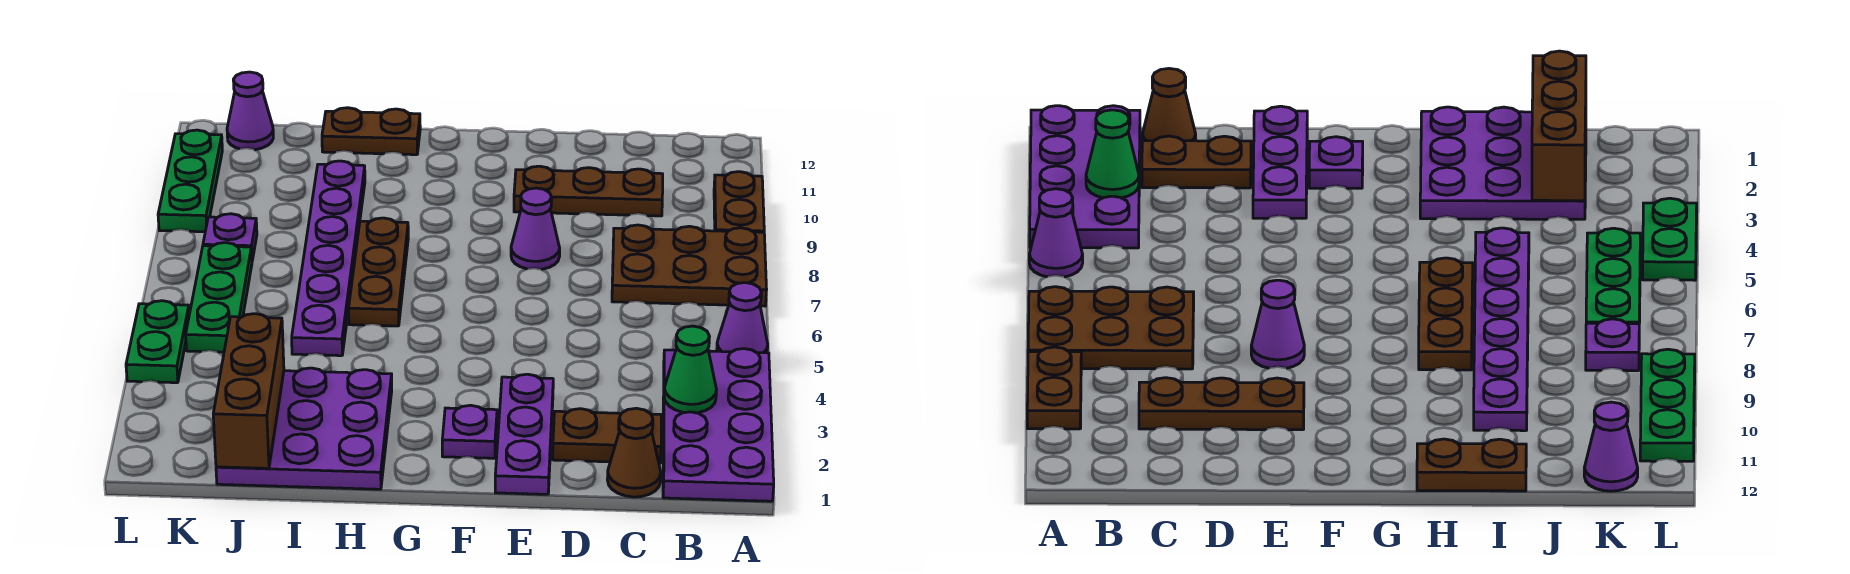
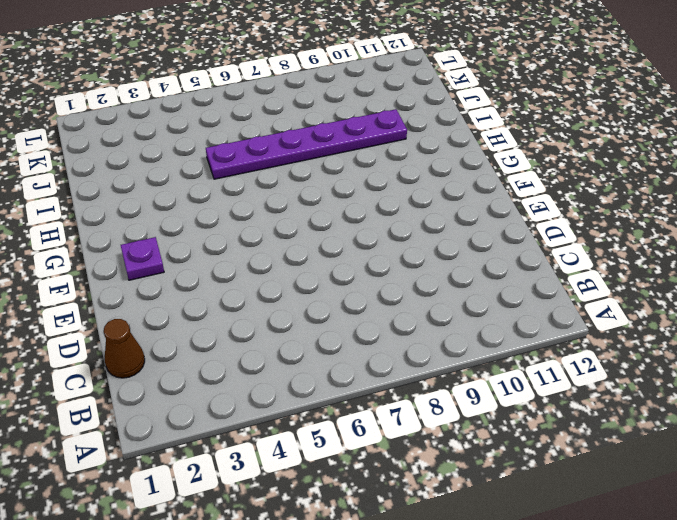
none -> purple 2x4 plate [663,349,774,501]
none -> purple 1x1 cone [717,283,768,353]
none -> brown 2x3 plate [612,225,767,306]

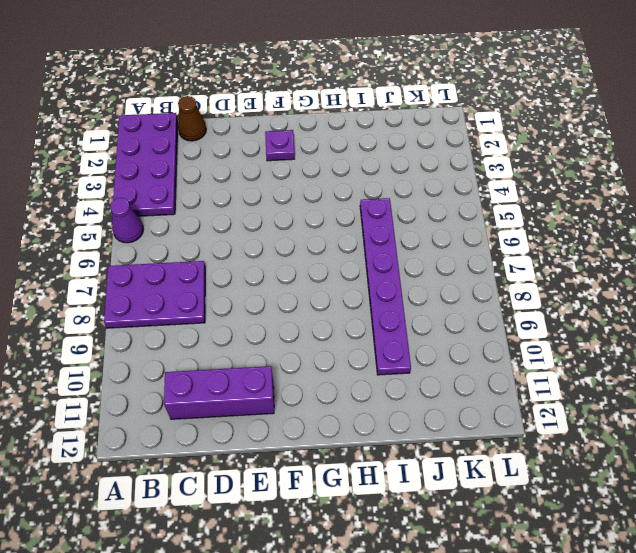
purple 2x3 plate [104,261,205,328] -> brown 2x3 plate [612,225,767,306]
purple 1x3 brick [164,366,274,419] -> none
none -> brown 1x2 plate [714,172,764,232]
none -> brown 1x2 plate [553,409,661,463]
none -> brown 1x3 plate [514,166,663,216]

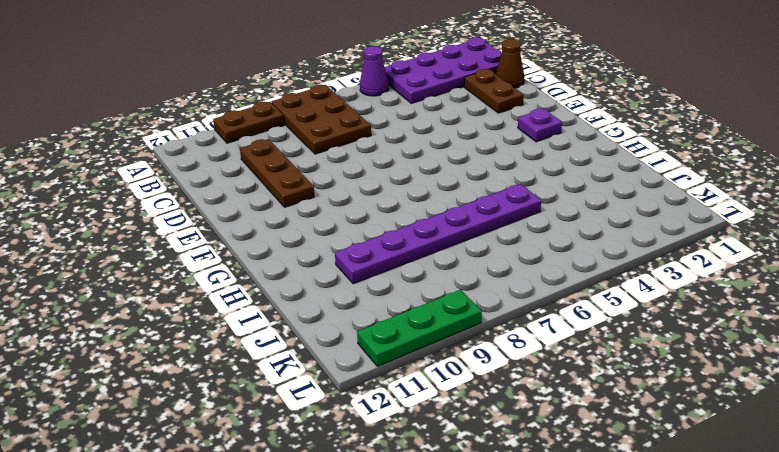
none -> purple 1x3 plate [495,374,553,494]
none -> purple 1x1 cone [511,188,560,269]
none -> purple 3x3 plate [216,368,392,489]

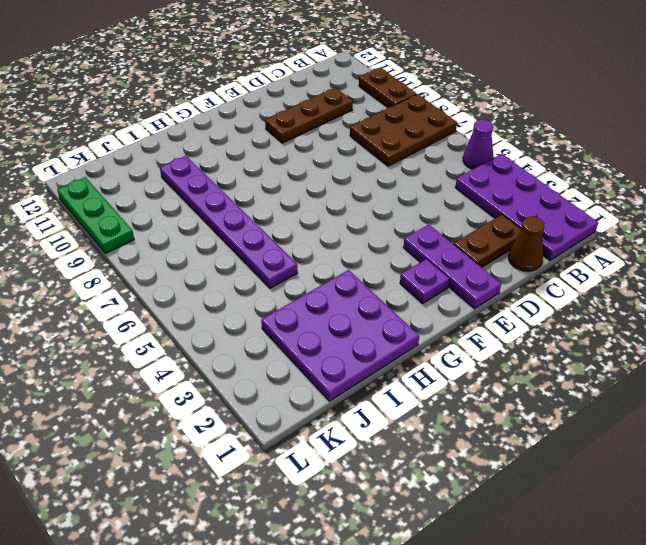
none -> purple 1x1 cone [511,188,560,269]
none -> brown 1x3 plate [349,218,408,326]
none -> brown 1x2 plate [322,108,420,155]

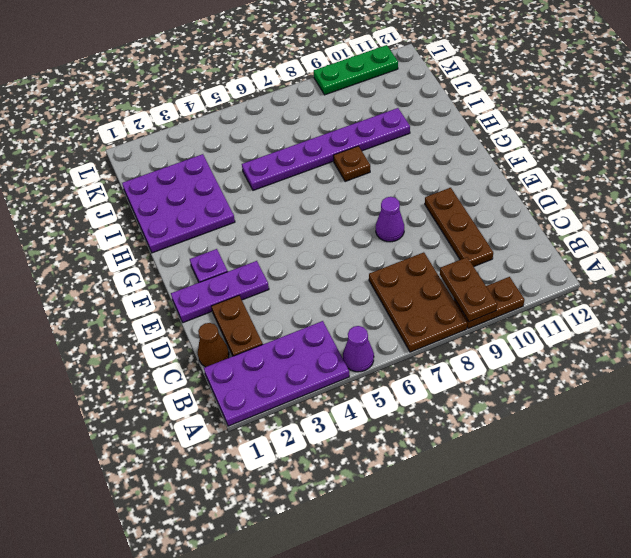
brown 1x2 plate [440,257,497,322] -> brown 1x2 plate moved to [322,108,420,155]
brown 1x1 plate [333,146,370,182] -> brown 1x3 plate [349,218,408,326]
none -> green 1x3 plate [186,243,252,352]
none -> purple 1x1 plate [203,214,257,260]
none -> purple 1x1 cone [227,72,273,150]

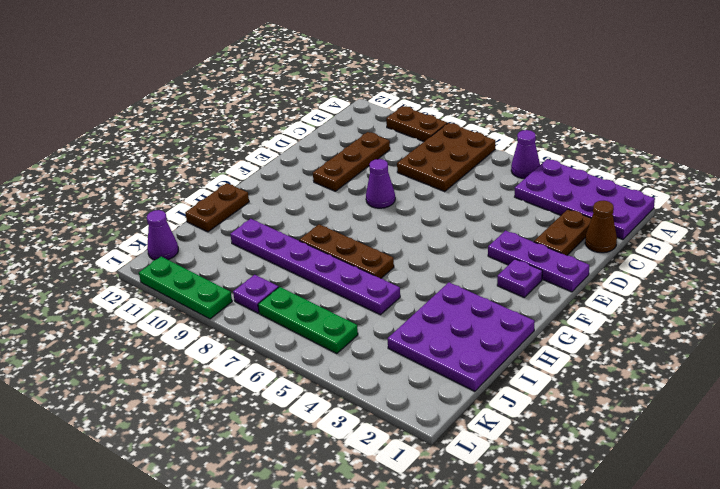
none -> green 1x2 plate [126,301,189,383]
none -> green 1x1 cone [664,326,717,413]
none -> brown 1x3 brick [213,314,284,468]

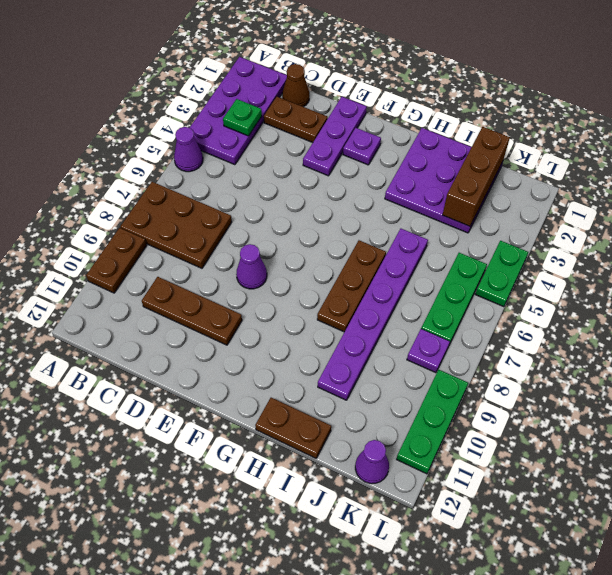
green 1x1 plate [223,99,262,136] -> green 1x1 cone [664,326,717,413]

